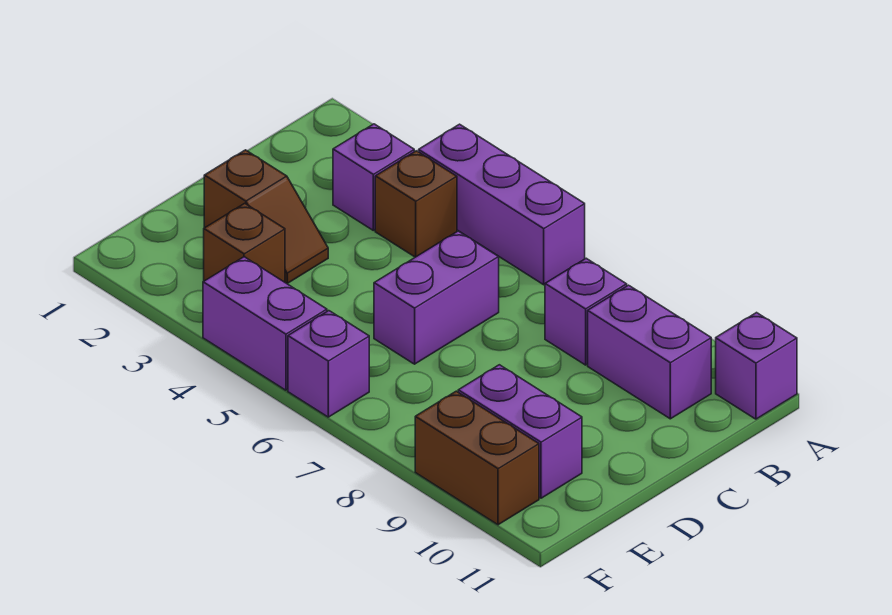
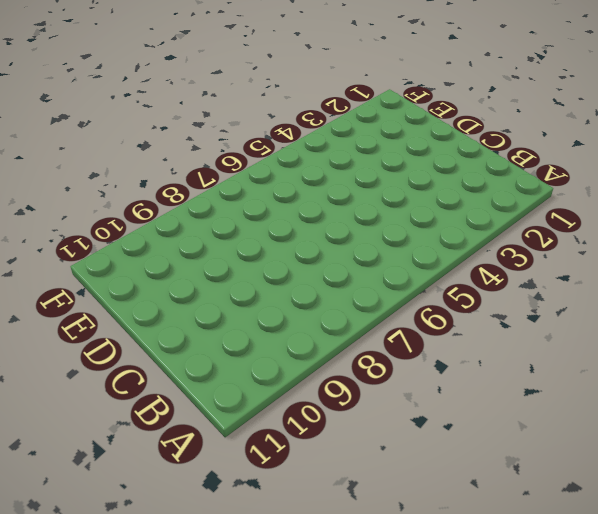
none -> purple 1x3 brick [419,124,585,285]
none -> purple 1x1 brick [716,313,797,419]
none -> purple 1x1 brick [333,124,414,230]

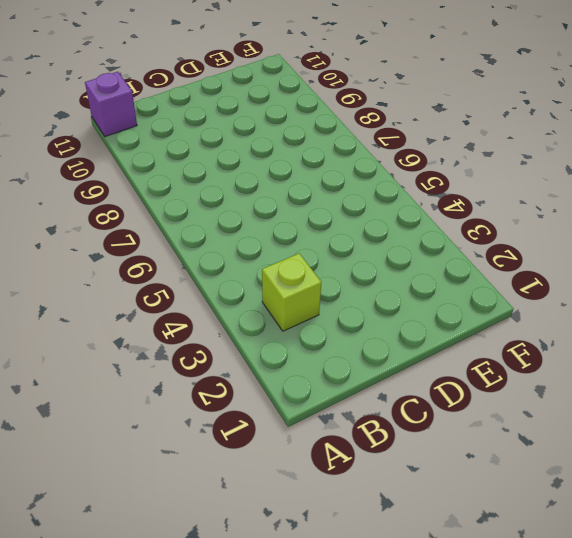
lime 1x1 brick [262,253,321,331] -> purple 1x1 brick [333,124,414,230]
none -> purple 1x3 brick [419,124,585,285]
none -> brown 1x1 brick [375,151,457,257]
none -> purple 1x1 brick [545,258,627,365]

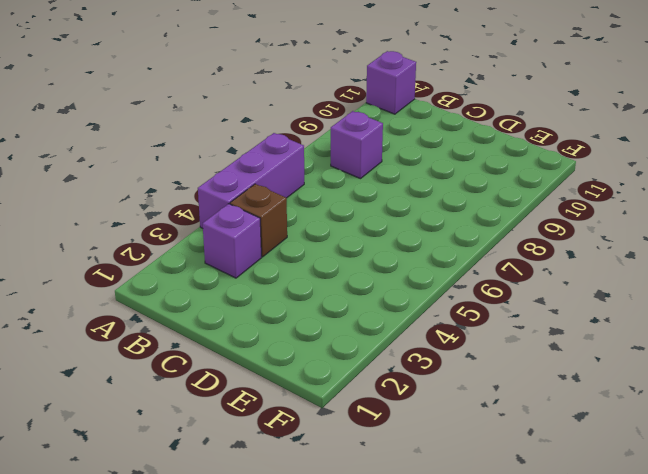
none -> purple 1x2 brick [588,285,711,419]
none -> purple 1x2 brick [374,231,499,364]
none -> brown 1x2 slope [204,150,328,283]

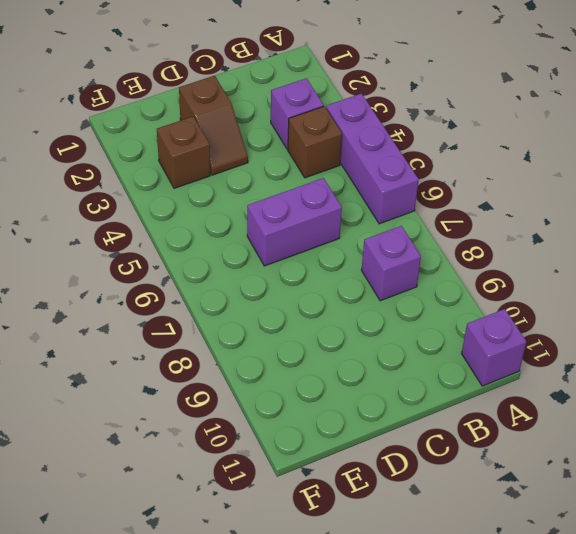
none -> purple 1x2 brick [588,285,711,419]
none -> purple 1x2 brick [458,365,582,498]
none -> purple 1x2 brick [203,257,327,390]

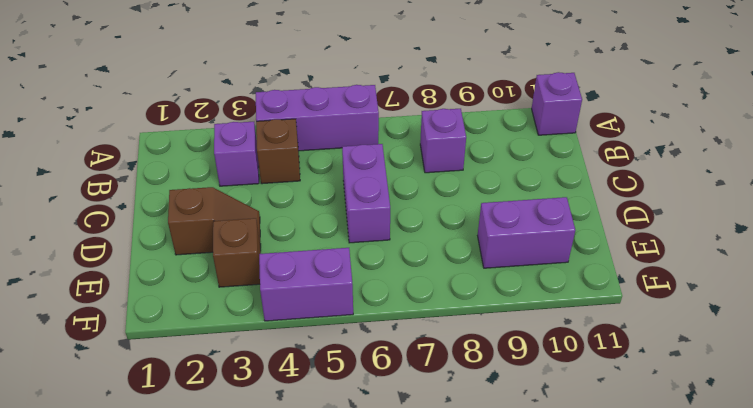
none -> purple 1x2 brick [588,285,711,419]
none -> purple 1x1 brick [288,311,369,417]
none -> brown 1x2 brick [415,391,539,525]

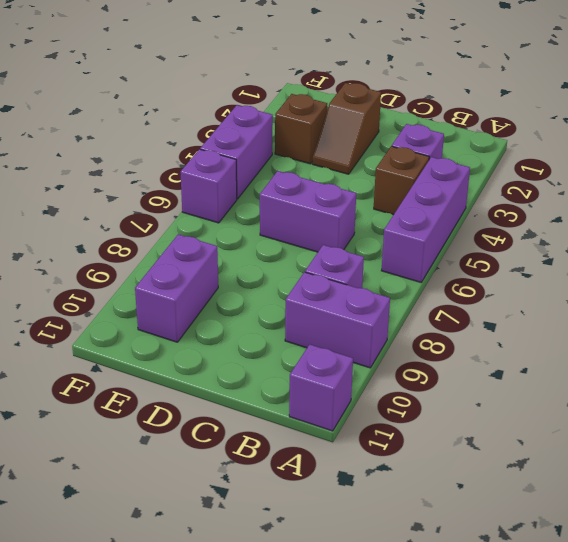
purple 1x2 brick [285,272,390,368] -> purple 1x2 brick turned to [588,285,711,419]
none -> brown 1x2 brick [415,391,539,525]

